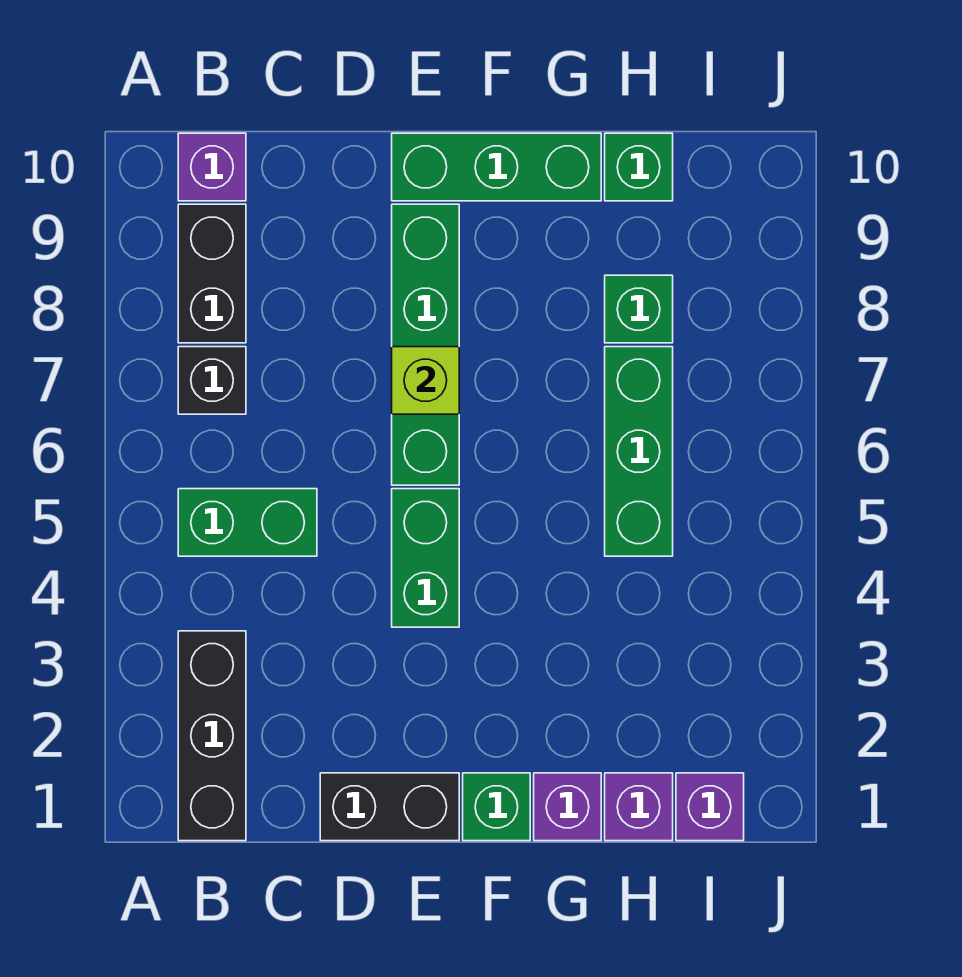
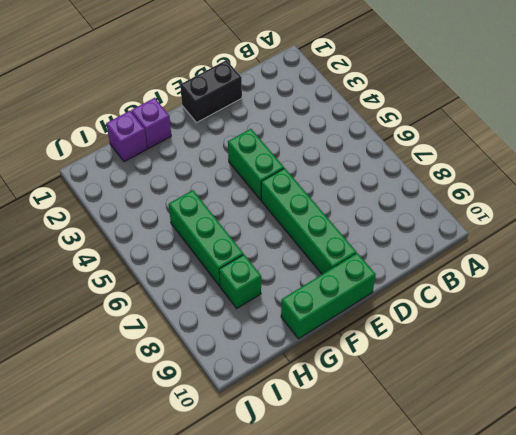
none -> black 1x3 brick [178,631,246,841]
none -> green 1x2 brick [178,489,317,556]
none -> black 1x1 brick [178,347,246,414]

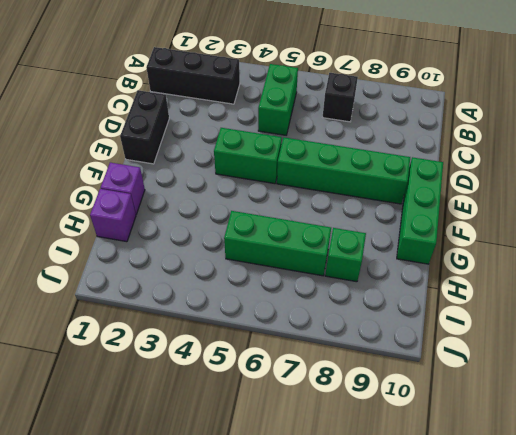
none -> black 1x2 brick [178,204,246,343]
none -> purple 1x1 brick [178,133,246,201]
none -> green 1x1 brick [463,773,530,841]

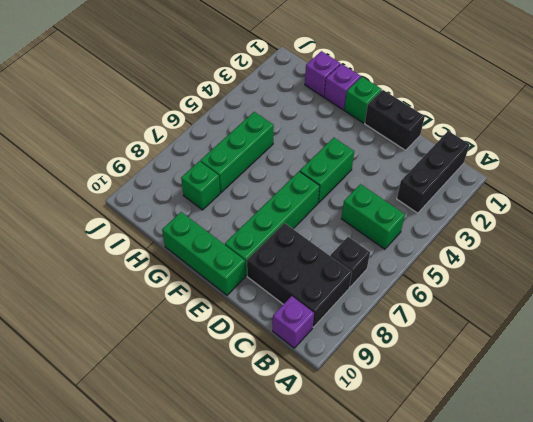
black 2x3 brick [247,223,352,327] -> black 1x2 brick [178,204,246,343]
none -> green 1x1 brick [605,133,673,201]
none -> purple 1x1 brick [676,773,744,841]
none -> lime 1x1 brick [392,347,459,414]

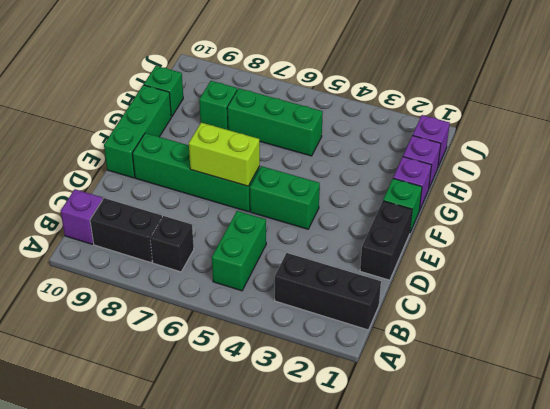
lime 1x2 brick [189,123,260,186] -> lime 1x1 brick [392,347,459,414]

